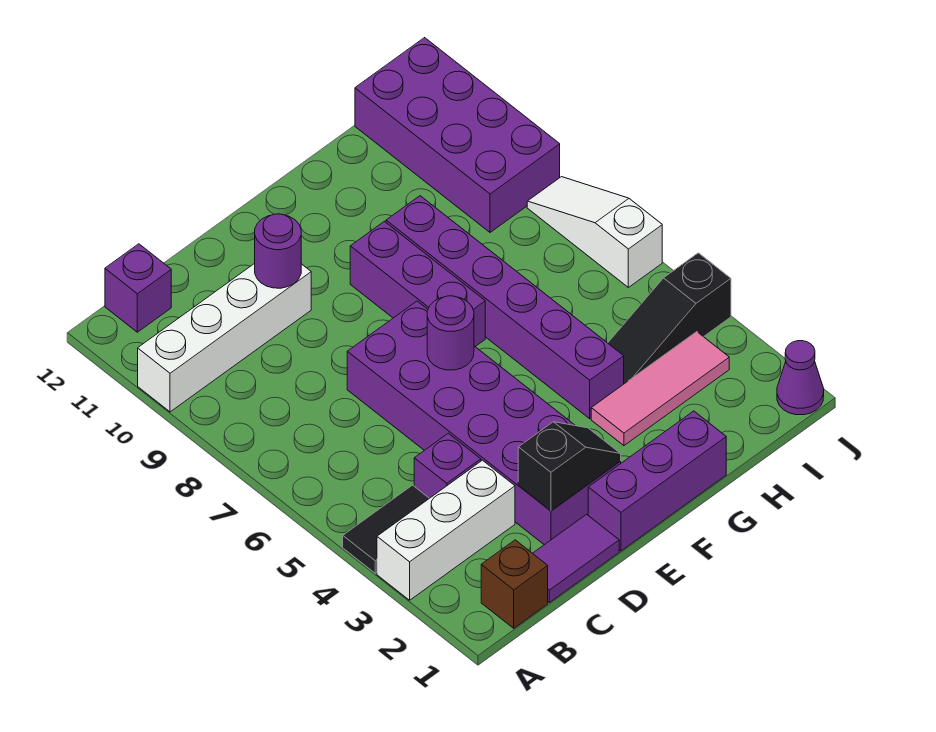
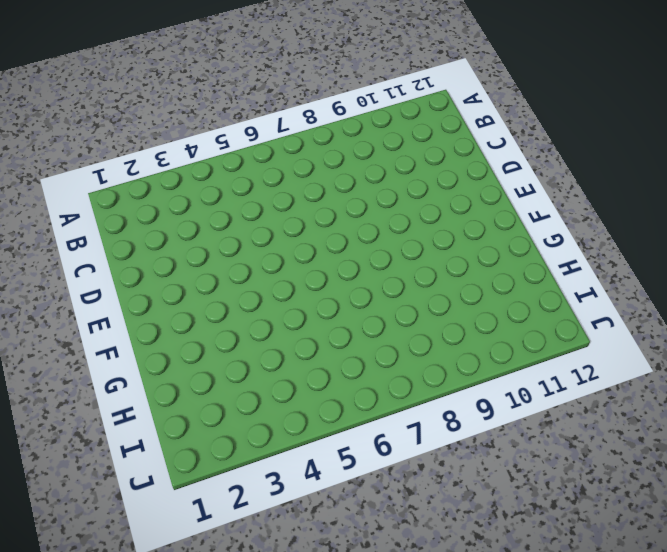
none -> white 1x3 brick [377,460,515,600]
none -> black 1x2 tile [343,485,429,573]
none -> white 1x4 brick [138,263,311,412]

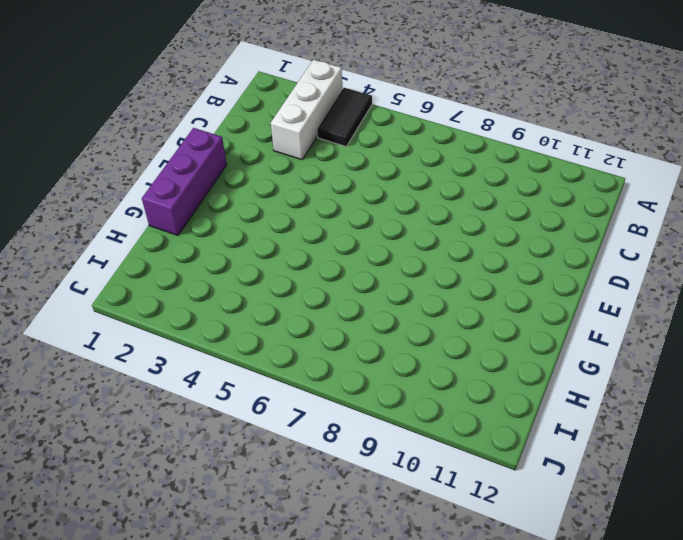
none -> white 1x4 brick [138,263,311,412]
none -> brown 1x1 brick [481,540,548,628]
none -> purple 1x1 brick [105,244,171,332]

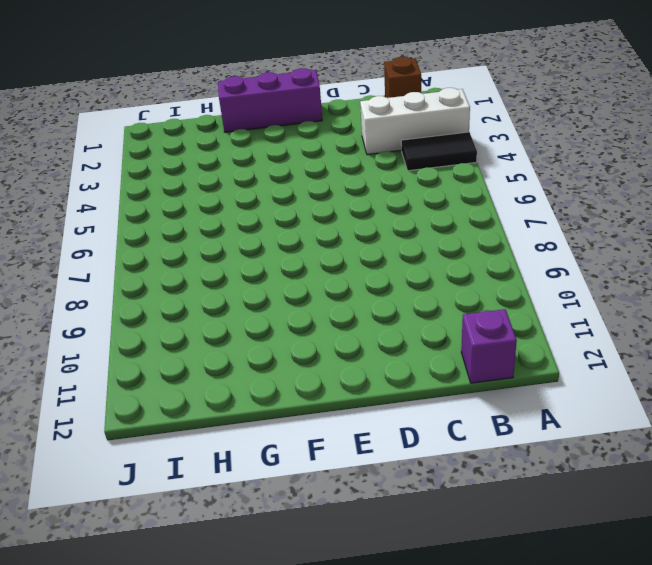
none -> white 1x4 brick [138,263,311,412]
none -> purple 1x2 tile [533,514,619,603]
none -> purple 1x1 brick [414,433,481,498]

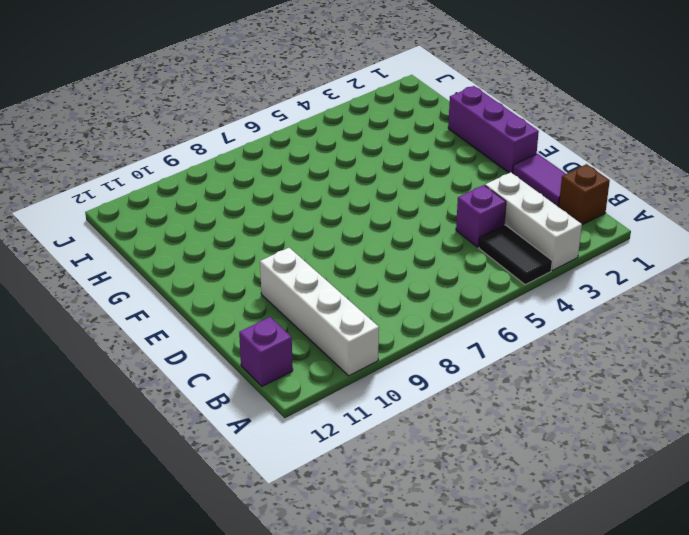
none -> purple 2x6 brick [347,301,621,545]
none -> purple 1x3 brick [350,221,485,347]
none -> pink 1x3 tile [591,332,729,446]

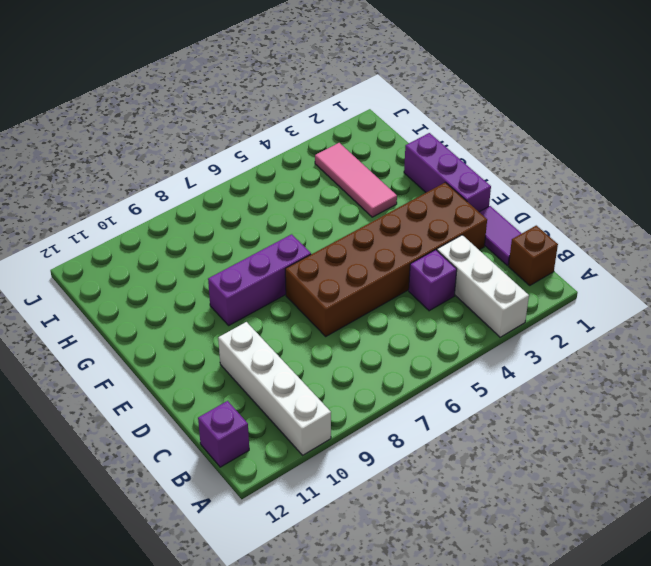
brown 2x6 brick [285,182,487,336] -> purple 2x6 brick [347,301,621,545]
none -> black 1x2 tile [343,485,429,573]
none -> purple 1x6 brick [386,196,624,419]
none -> black 1x3 slope [608,253,731,384]

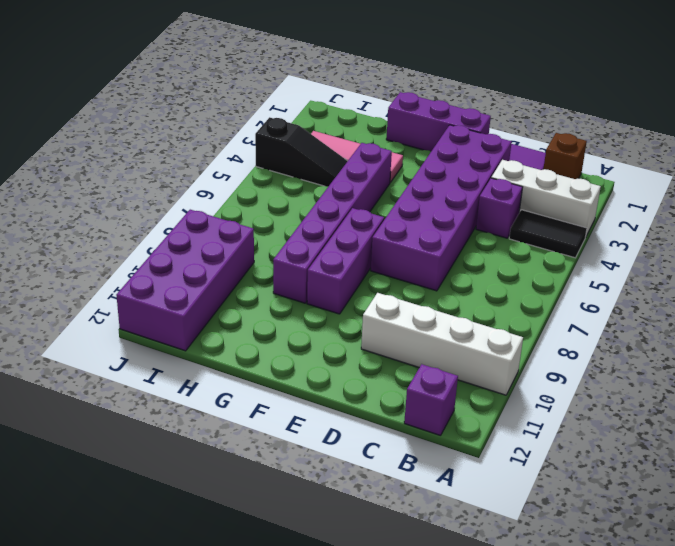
none -> purple 1x1 cone [777,341,824,415]
none -> white 1x3 slope [527,177,662,287]
none -> black 1x2 slope [518,422,621,511]

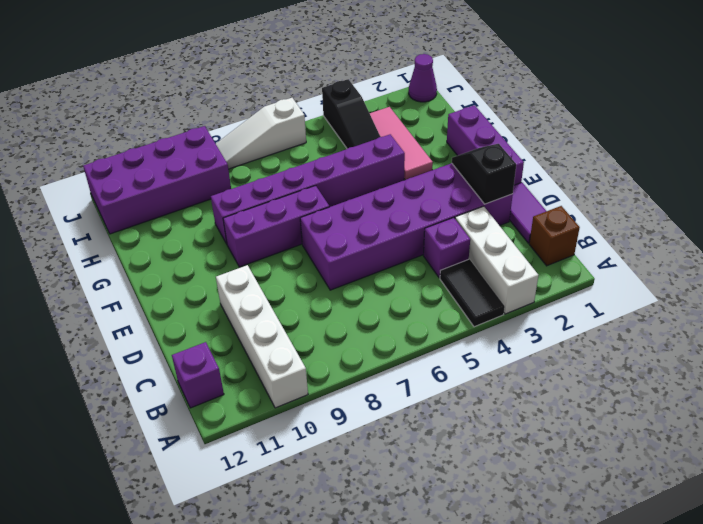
none -> purple 1x1 round brick [255,214,301,288]
none -> purple 1x1 round brick [427,296,474,370]

